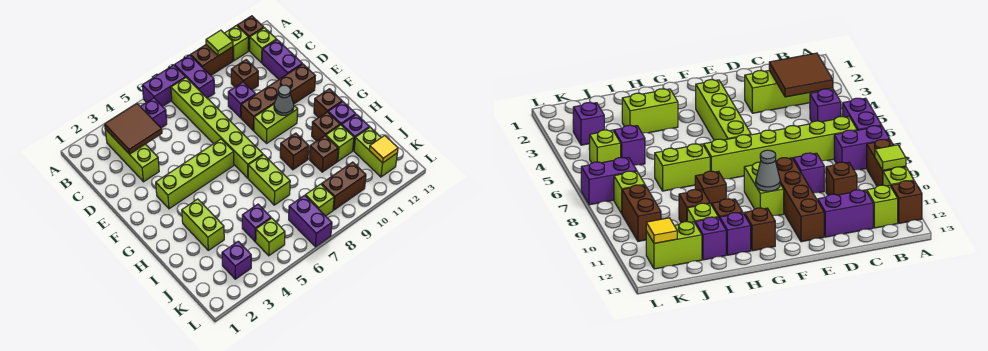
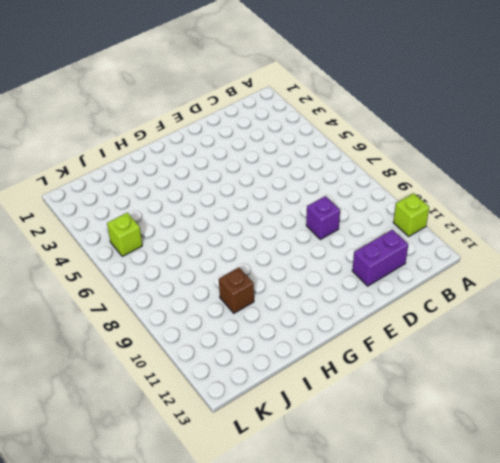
none -> purple 1x2 brick [142,65,186,107]
none -> purple 1x2 brick [175,55,214,98]
none -> brown 1x2 brick [190,45,233,75]
none -> brown 1x1 brick [237,16,264,51]

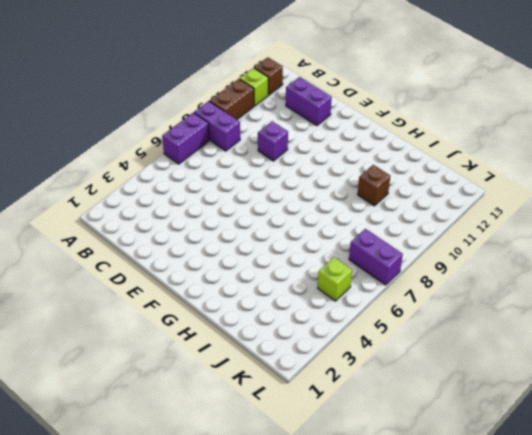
none -> lime 1x3 brick [105,129,159,182]
none -> purple 1x1 brick [140,98,167,128]
none -> lime 1x6 brick [171,78,263,178]
none -> lime 1x1 brick [250,28,277,63]

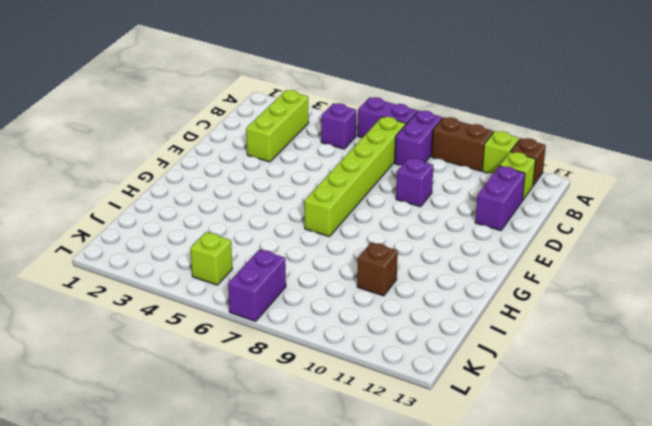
none -> brown 1x1 brick [231,60,258,90]
none -> brown 1x4 brick [241,64,315,131]
none -> lime 1x4 brick [156,139,234,209]
none -> lime 1x2 brick [254,104,298,144]

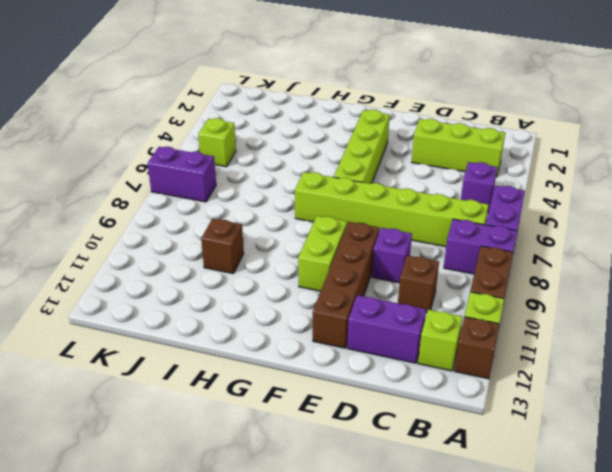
none -> brown 1x1 brick [314,89,342,118]
none -> lime 1x2 brick [182,199,224,250]
none -> lime 1x2 brick [248,155,290,205]
none -> brown 1x1 brick [280,133,309,170]

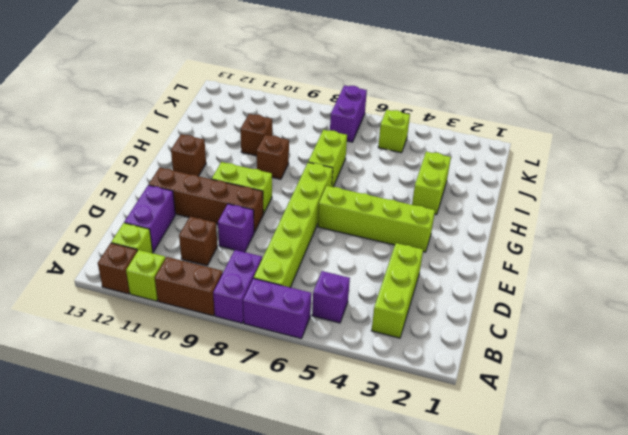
none -> brown 1x1 brick [312,112,340,141]
none -> purple 1x1 brick [328,102,356,125]
none -> lime 1x1 brick [326,125,354,161]
none -> purple 1x1 brick [342,114,369,151]

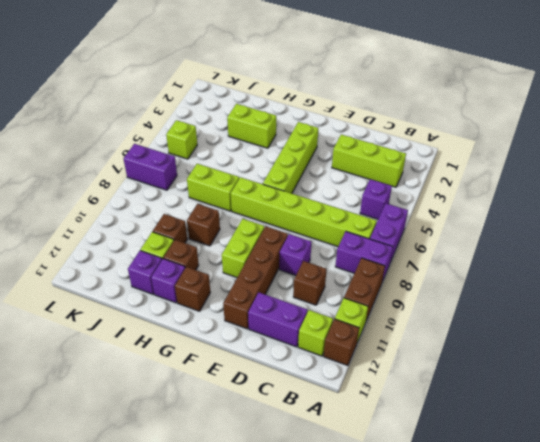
none -> purple 1x1 brick [242,204,271,242]
none -> lime 1x2 brick [354,127,397,177]
none -> purple 1x1 brick [222,241,251,279]
none -> lime 1x1 brick [305,184,334,216]

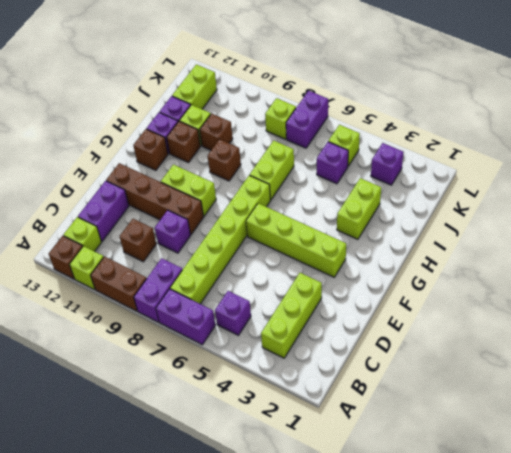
none -> brown 1x2 brick [322,162,366,210]
none -> lime 1x1 tile [206,30,233,56]
none -> brown 2x2 tile [105,104,162,154]
none -> grey 1x1 cone [274,85,294,115]

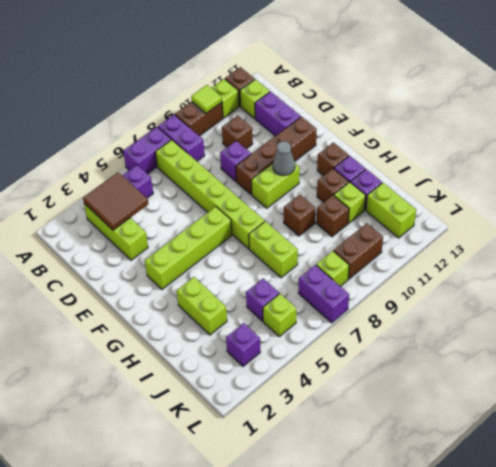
none -> yellow 1x1 tile [369,135,398,163]

